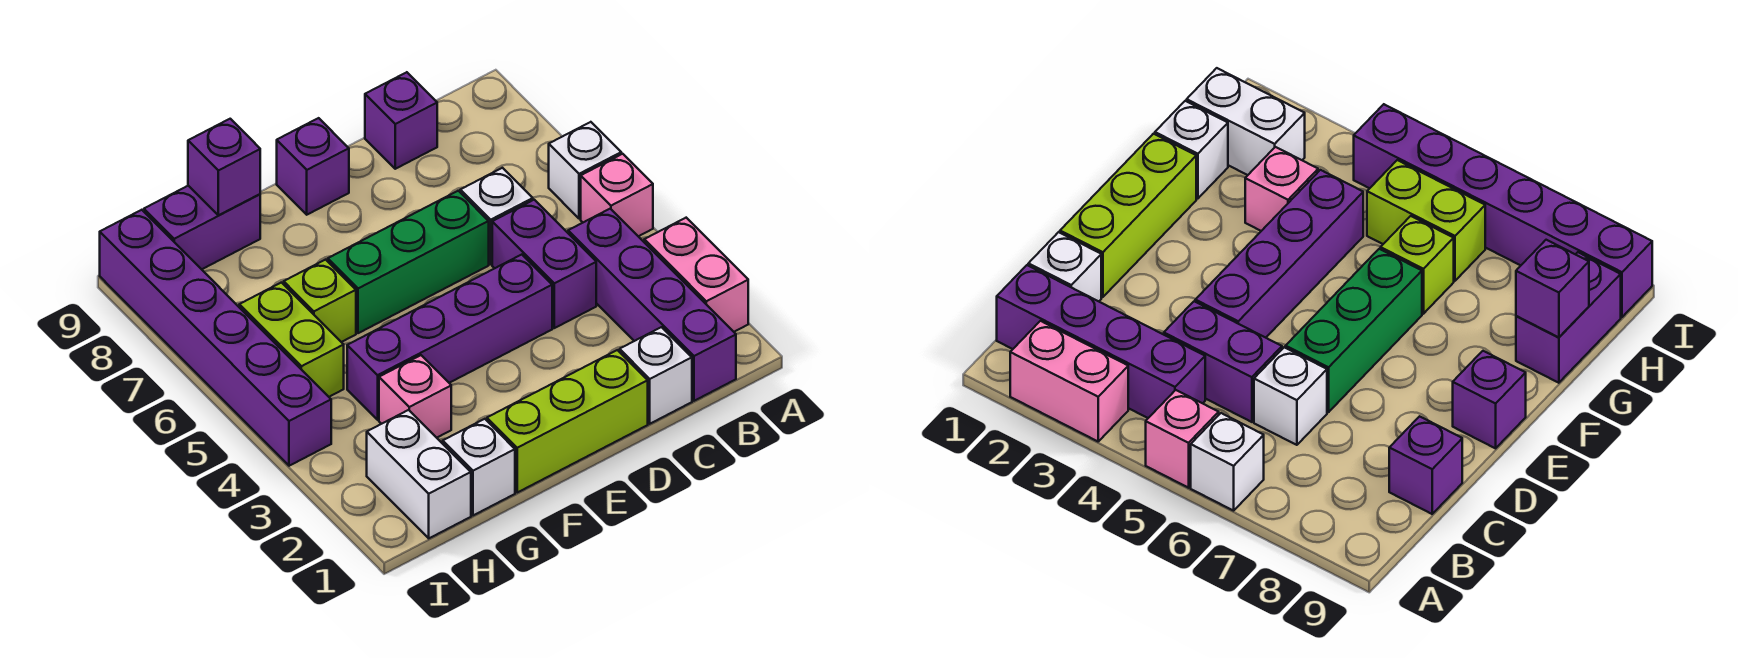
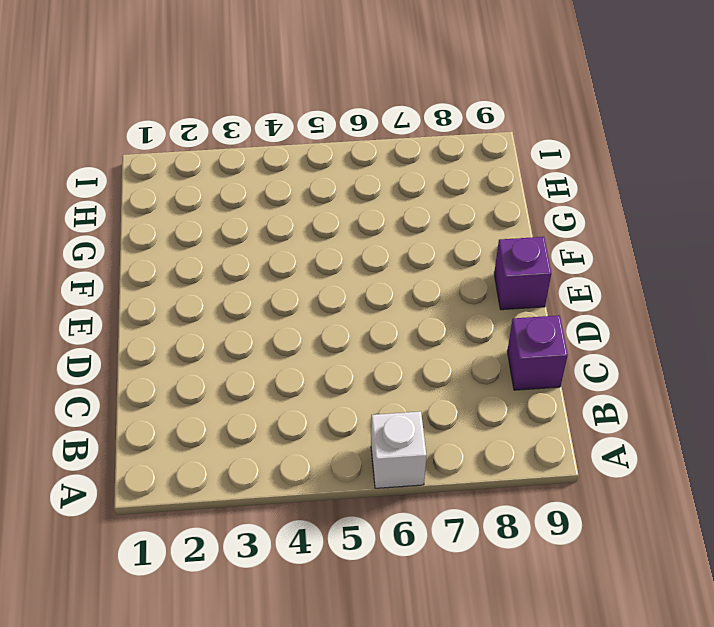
none -> pink 1x2 brick [644,218,748,332]
none -> pink 1x1 brick [581,154,653,236]
none -> purple 1x4 brick [568,209,736,401]

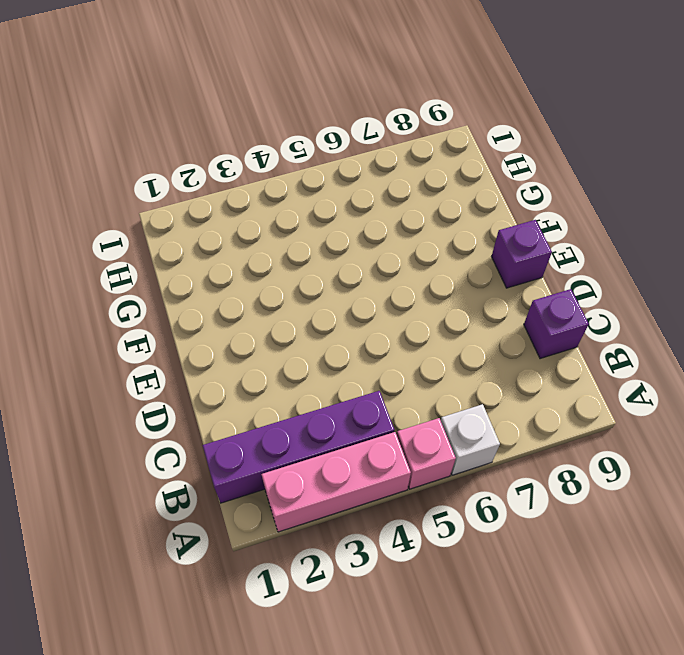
pink 1x3 brick [261,432,411,532] -> pink 1x2 brick [644,218,748,332]
none -> white 1x1 brick [620,327,692,424]
none -> purple 1x2 brick [492,200,596,328]
none -> white 1x1 brick [460,168,533,264]

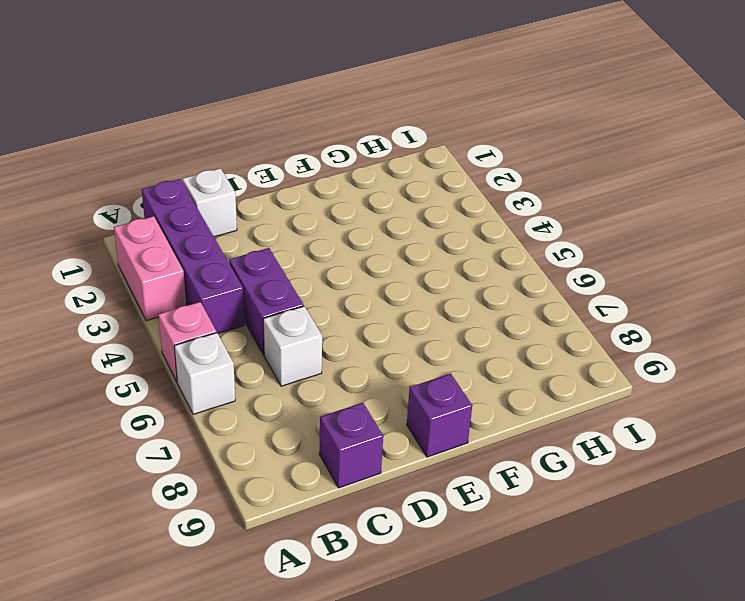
none -> lime 1x3 brick [487,350,648,492]
none -> purple 1x4 brick [347,255,552,420]
none -> green 1x3 brick [328,191,489,333]

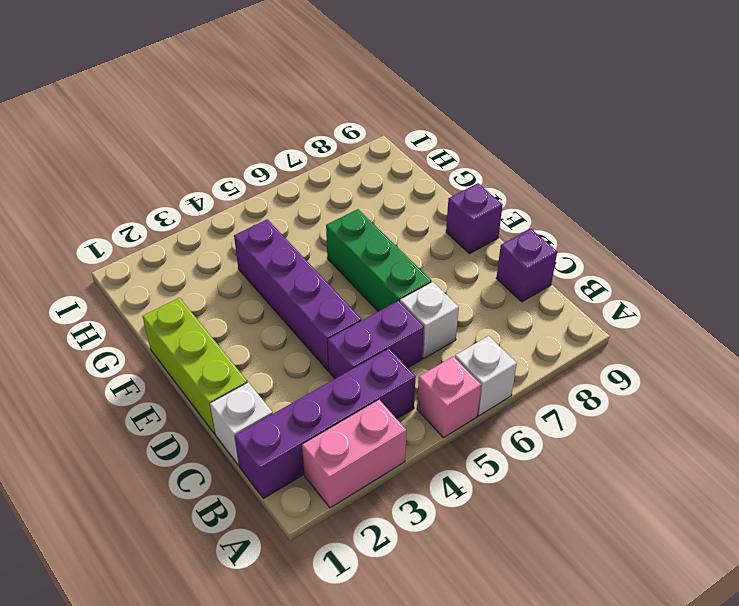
none -> white 1x1 brick [443,419,515,515]
none -> pink 1x1 brick [379,355,451,438]
none -> lime 1x1 brick [284,260,356,342]

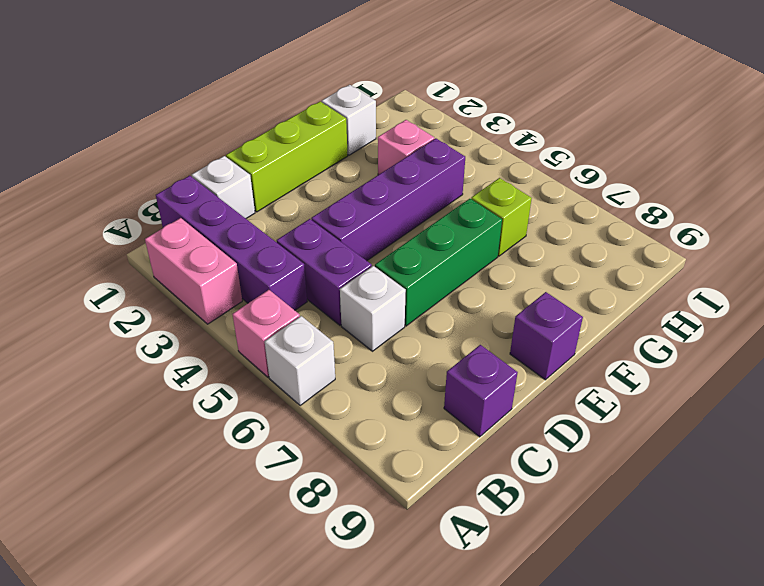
none -> purple 1x2 brick [144,186,260,269]
none -> white 1x2 brick [367,410,471,538]
none -> lime 1x2 brick [239,282,344,397]

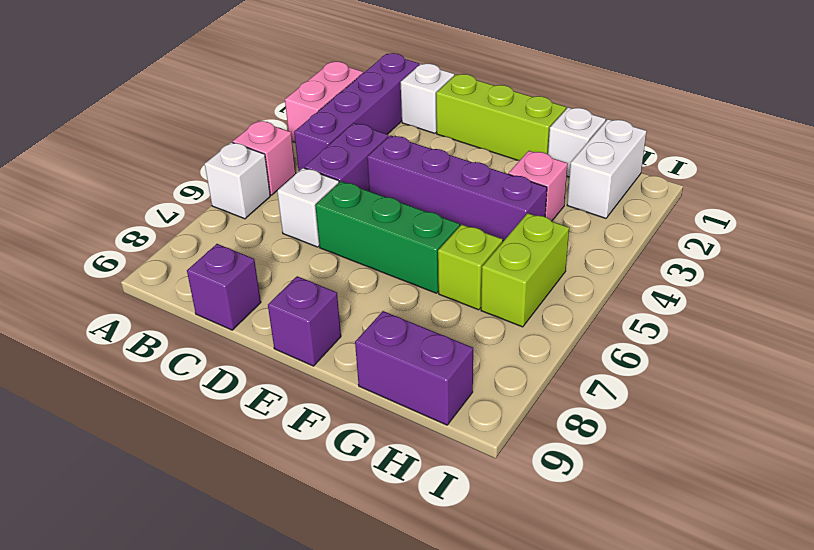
none -> purple 1x6 brick [100,210,331,466]
none -> purple 1x1 brick [188,119,260,215]

